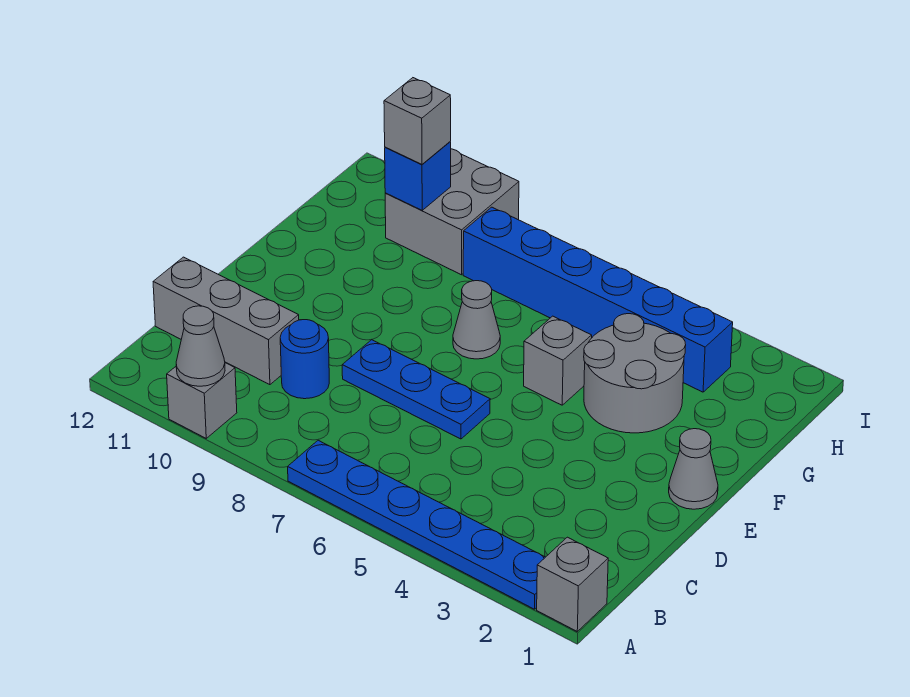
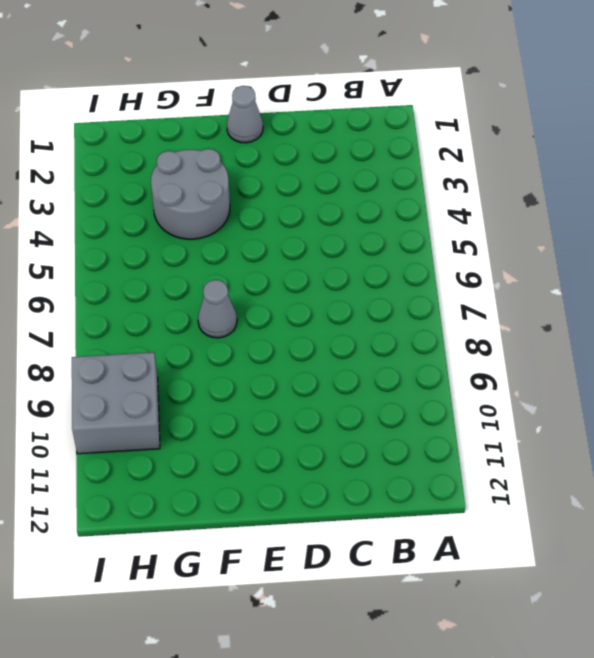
none -> grey 1x1 brick [537,537,608,631]
none -> blue 1x6 plate [288,440,545,609]
none -> grey 1x1 brick [167,363,237,438]

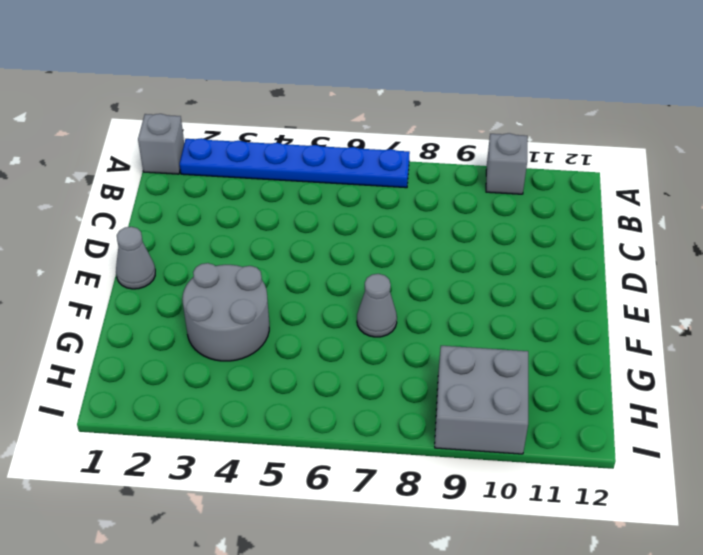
none -> blue 1x1 round brick [280,320,329,399]
none -> grey 1x3 brick [153,257,299,385]
none -> blue 1x3 plate [342,340,490,439]

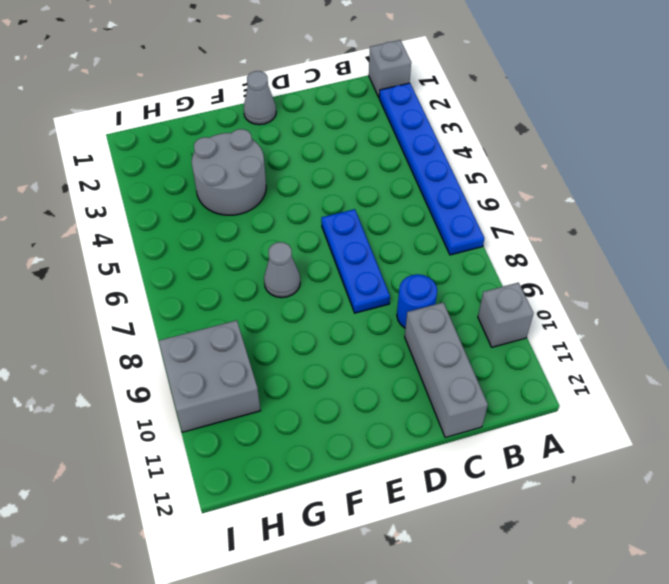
none -> grey 1x1 brick [524,316,592,405]
none -> blue 1x6 brick [463,207,733,392]
none -> grey 1x1 cone [176,306,225,386]

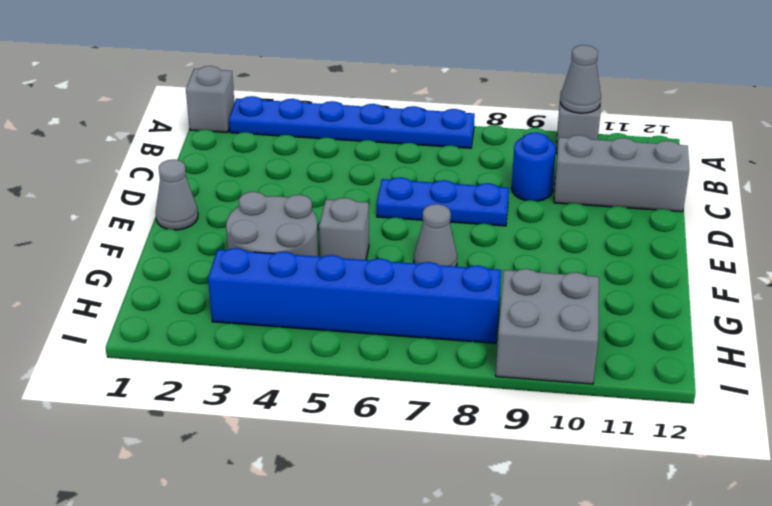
none -> blue 1x1 brick [385,142,451,210]
none -> grey 1x1 brick [384,78,451,164]

